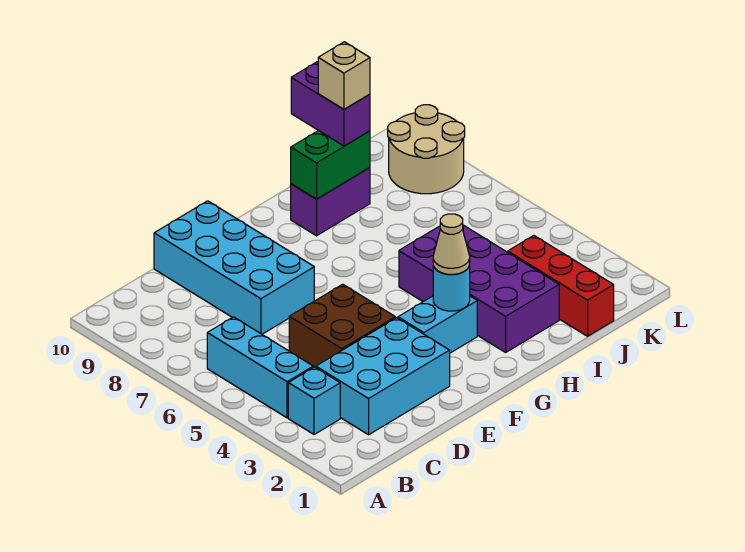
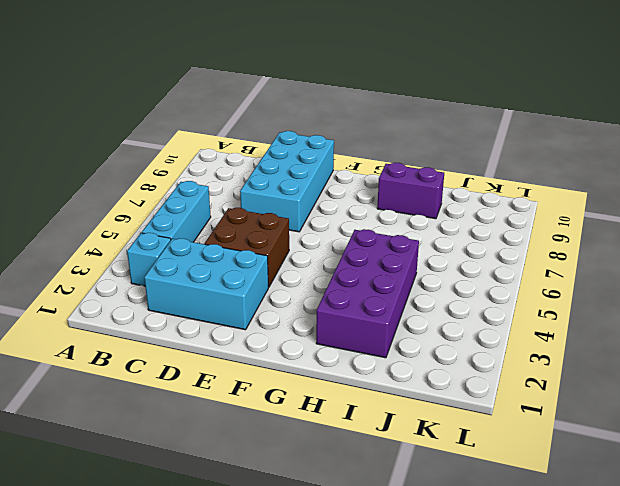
none -> cyan 1x2 brick [398,296,477,353]
none -> red 1x3 brick [508,236,614,336]
none -> tan 2x2 round brick [388,105,465,194]

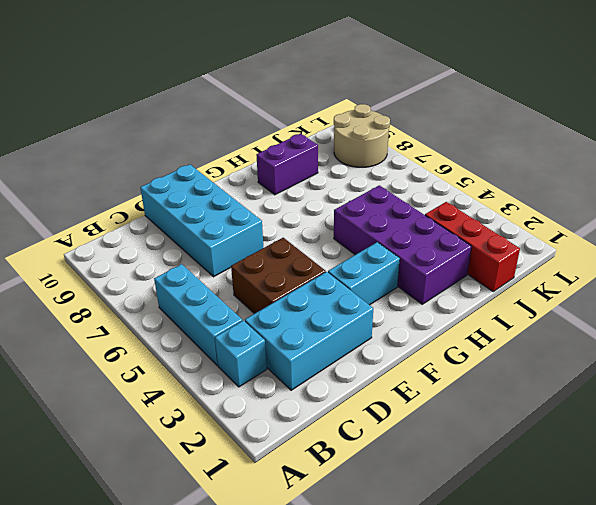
none -> cyan 1x1 round brick [433,265,470,311]
none -> green 1x2 brick [291,130,370,199]
none -> tan 1x1 cone [433,214,470,274]

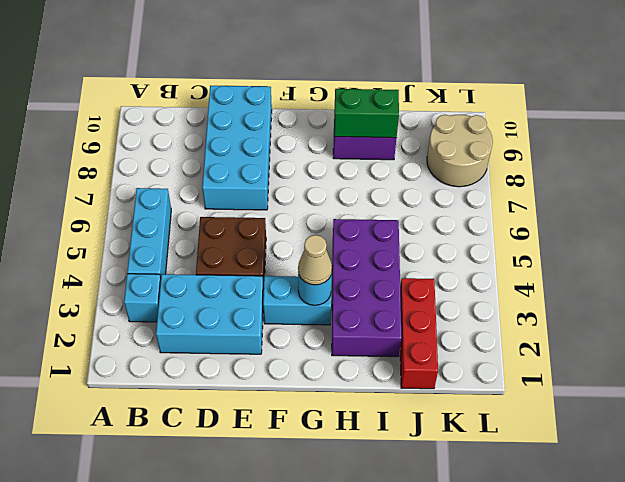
none -> purple 1x2 brick [291,62,370,146]
none -> tan 1x1 brick [318,42,370,109]

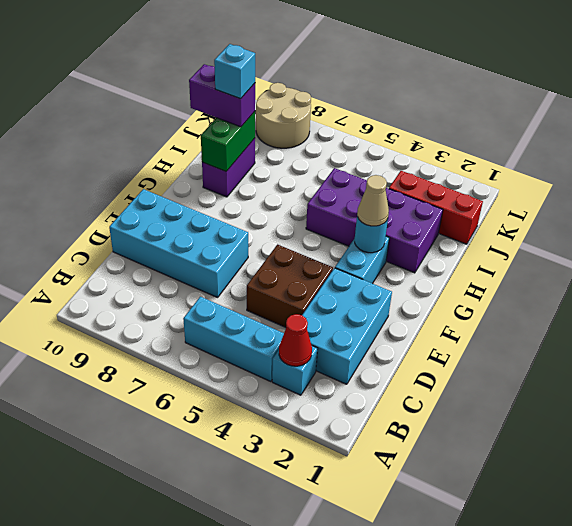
red 1x1 cone [279,314,312,366] -> none
cyan 1x1 brick [214,44,255,99] -> tan 1x1 brick [318,42,370,109]

